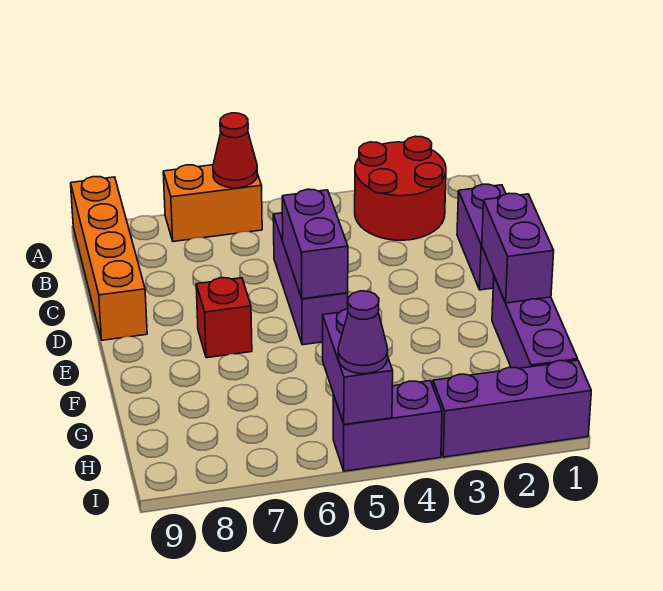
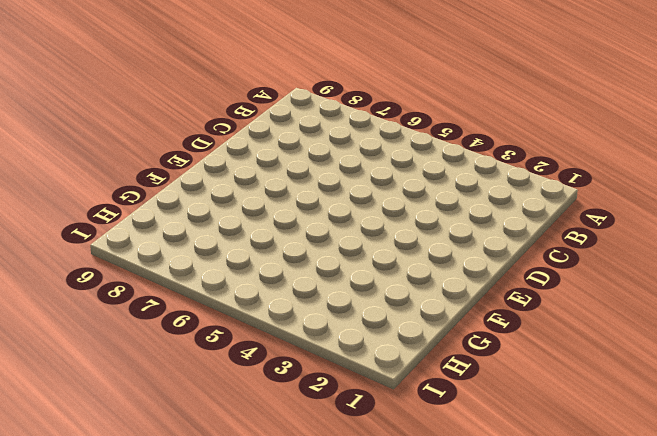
none -> red 2x2 round brick [355,136,446,240]
none -> orange 1x2 brick [163,165,262,242]
none -> orange 1x4 brick [71,177,147,340]

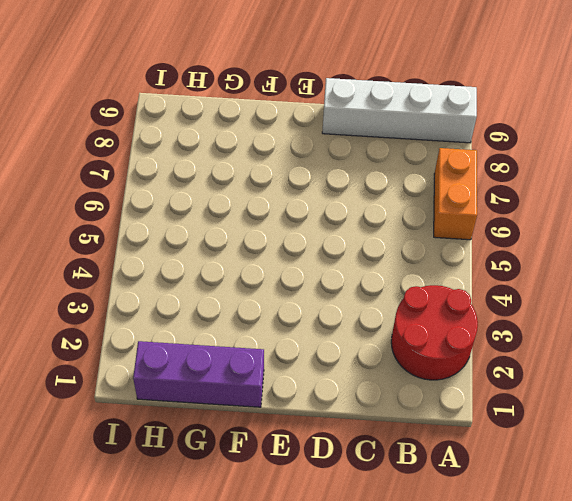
white 1x4 brick [322,78,477,143] -> orange 1x4 brick [71,177,147,340]
none -> purple 1x2 brick [457,184,506,290]
none -> purple 1x3 brick [273,213,348,345]
none -> red 1x1 brick [196,278,252,358]

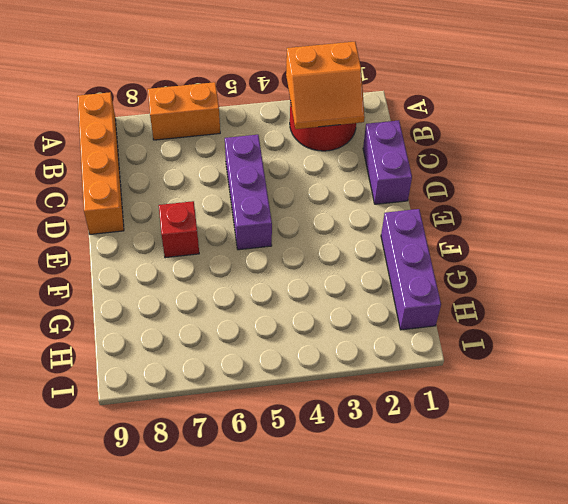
orange 2x2 slope [286,42,365,129] -> none
none -> purple 1x3 brick [433,360,591,457]
none -> purple 1x2 brick [333,381,442,471]
none -> red 1x1 cone [213,113,257,188]

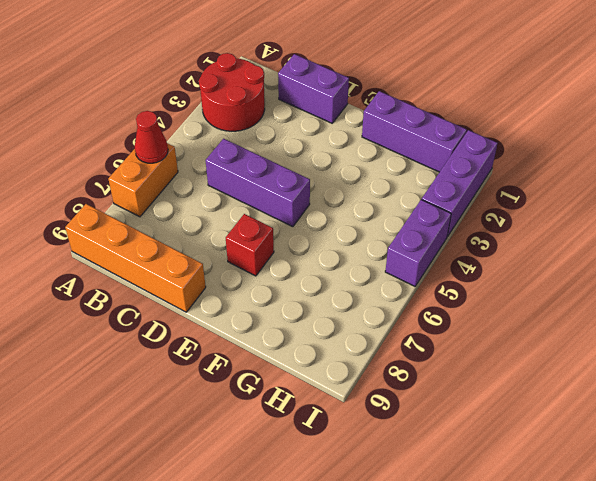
none -> purple 1x2 brick [282,189,348,299]
none -> purple 1x2 brick [482,193,554,303]
none -> purple 1x2 brick [323,309,393,425]

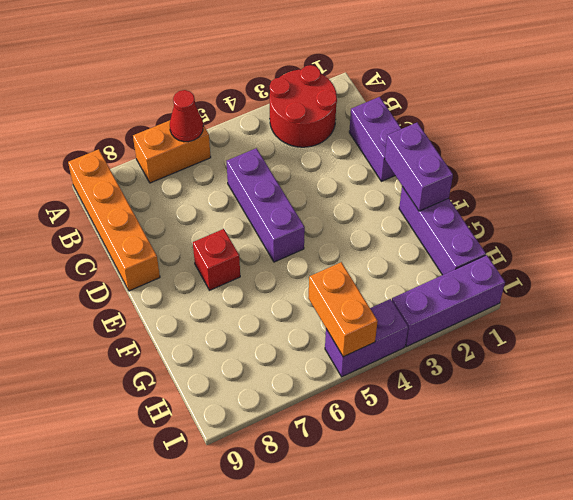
orange 1x2 brick [308,262,378,357] -> purple 1x2 brick [323,309,393,425]
none -> purple 1x2 brick [282,189,348,299]
none -> purple 1x1 cone [338,291,388,374]

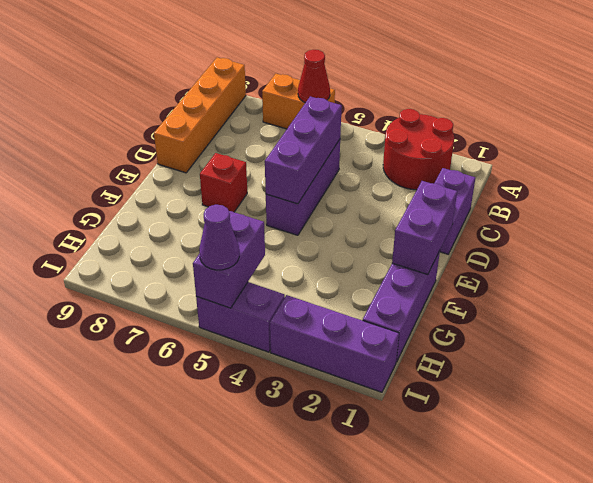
purple 1x3 brick [265,97,342,204] -> purple 1x2 brick [282,189,348,299]

